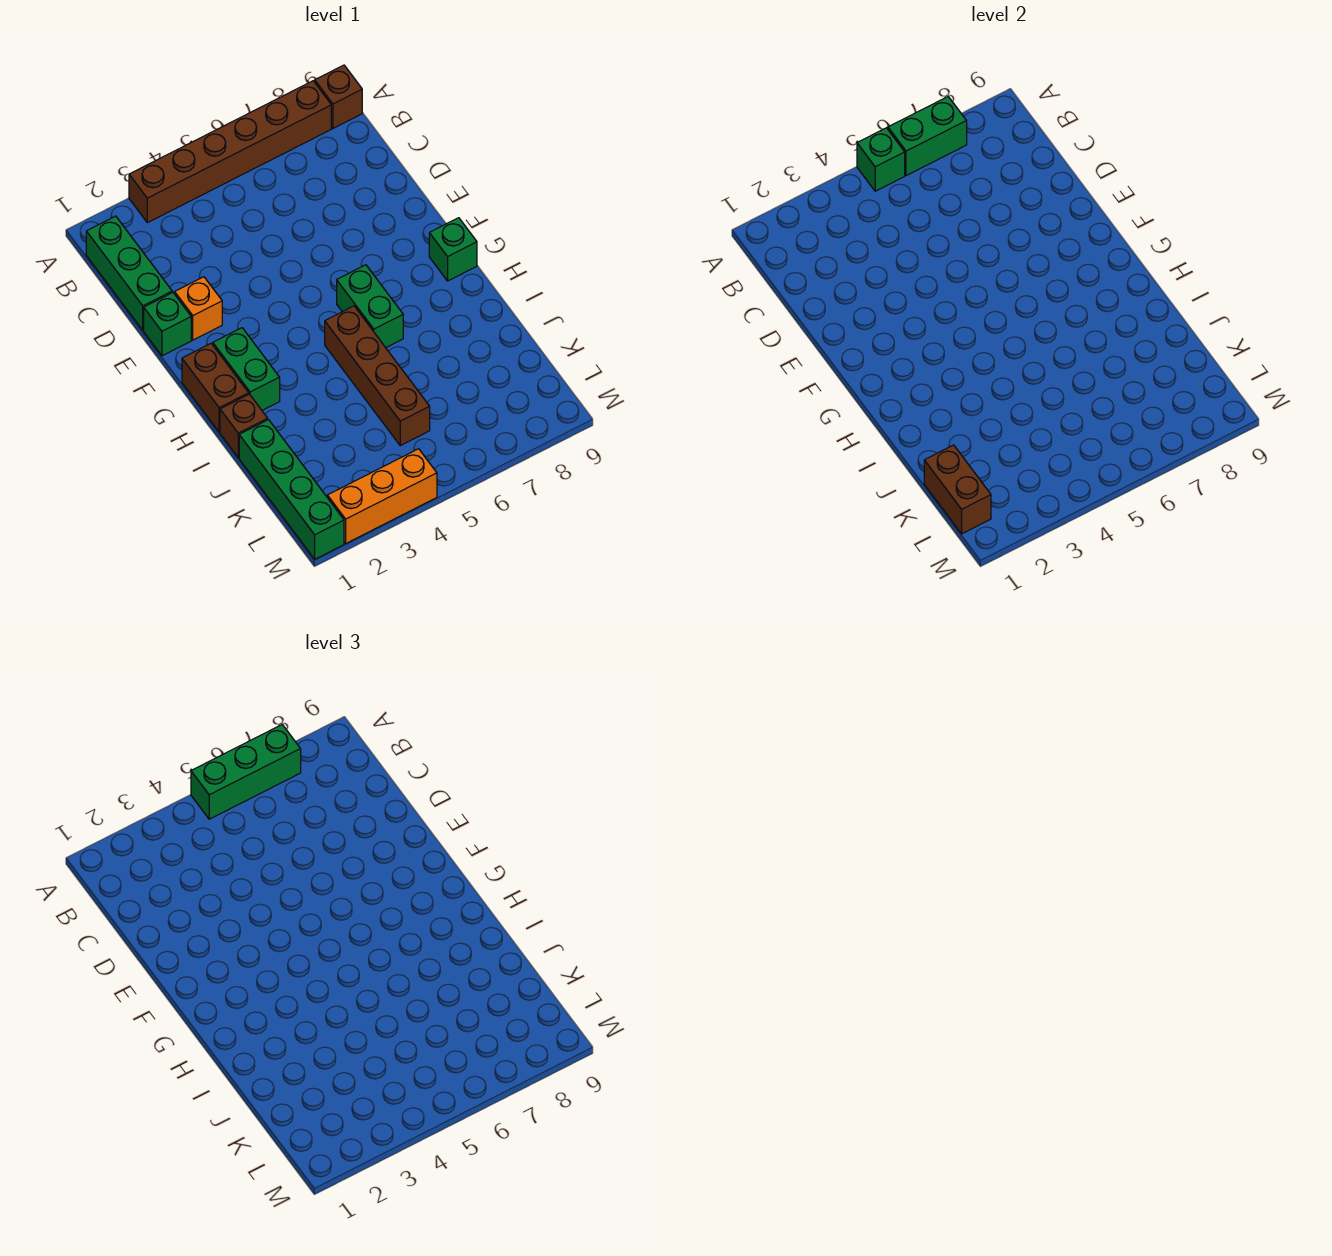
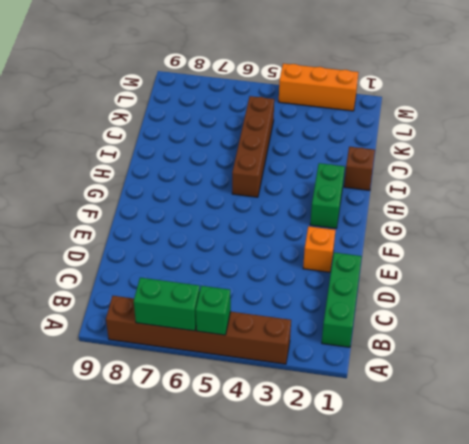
none -> brown 1x1 brick [315,65,362,128]
none -> green 1x1 brick [144,292,191,356]
none -> brown 1x2 brick [182,344,249,432]

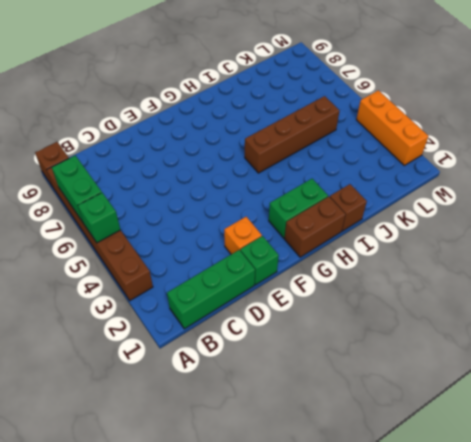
none -> green 1x2 brick [337,265,403,348]
none -> green 1x1 brick [429,218,477,281]
none -> green 1x4 brick [239,420,344,559]

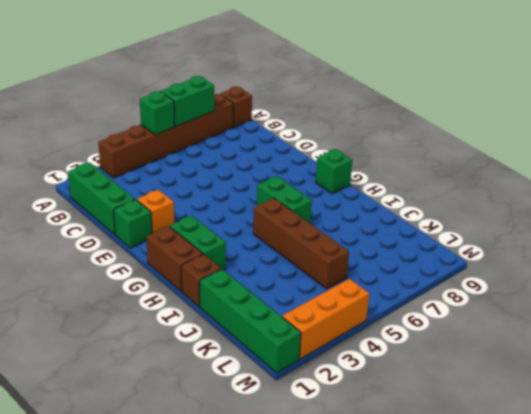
none -> brown 1x2 brick [924,445,991,534]
none -> green 1x3 brick [191,725,301,819]

